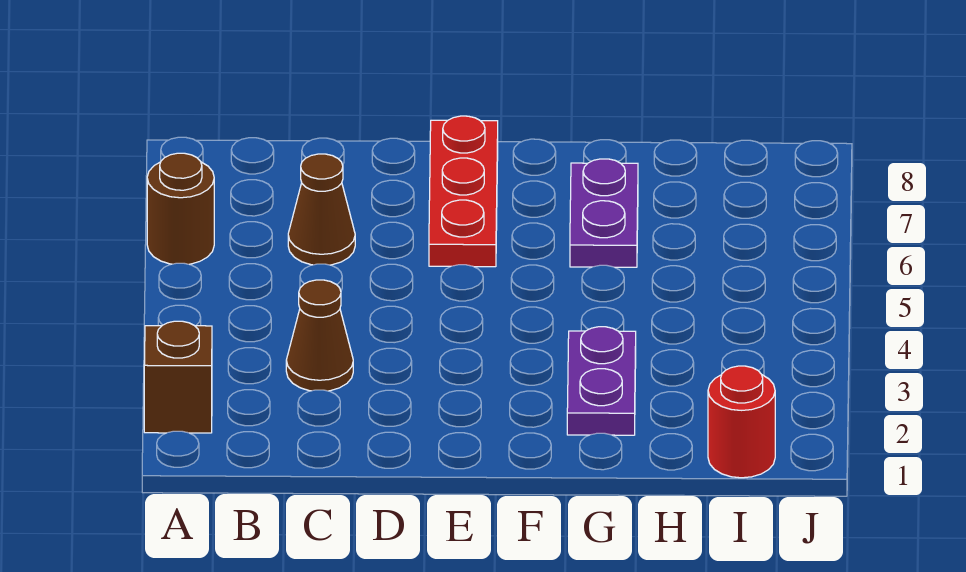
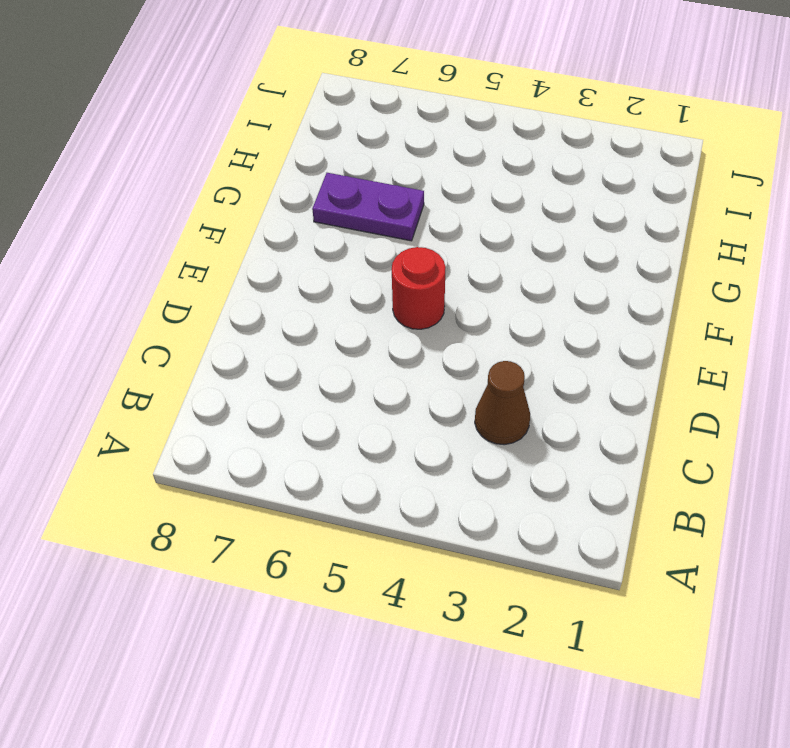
red 1x1 round brick [392,247,446,329] -> red 1x1 round brick moved to [708,366,775,478]
none -> brown 1x1 brick [144,321,212,433]
none -> brown 1x1 round brick [147,153,214,264]

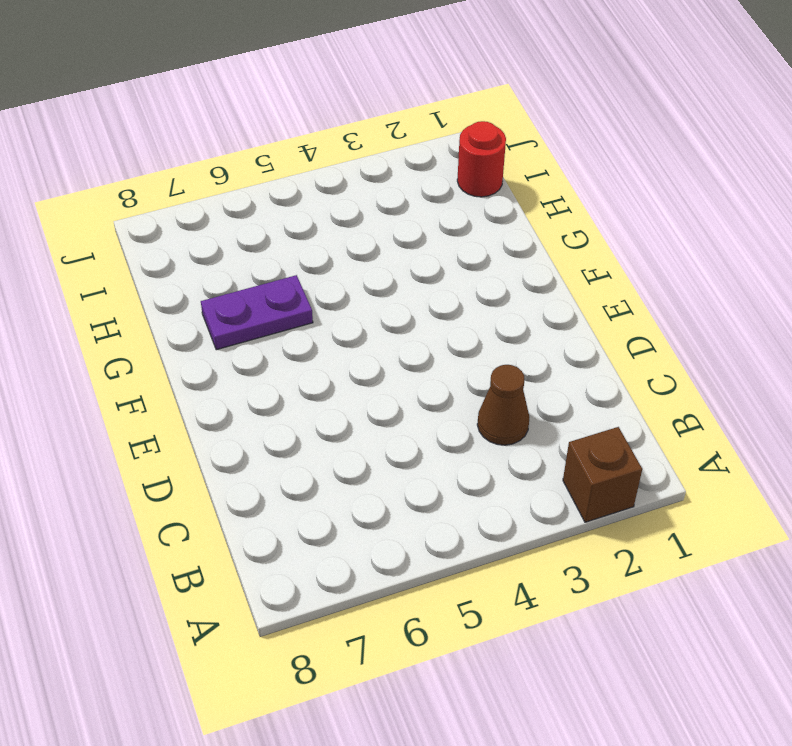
none -> brown 1x1 round brick [147,153,214,264]
none -> brown 1x1 cone [288,154,355,265]

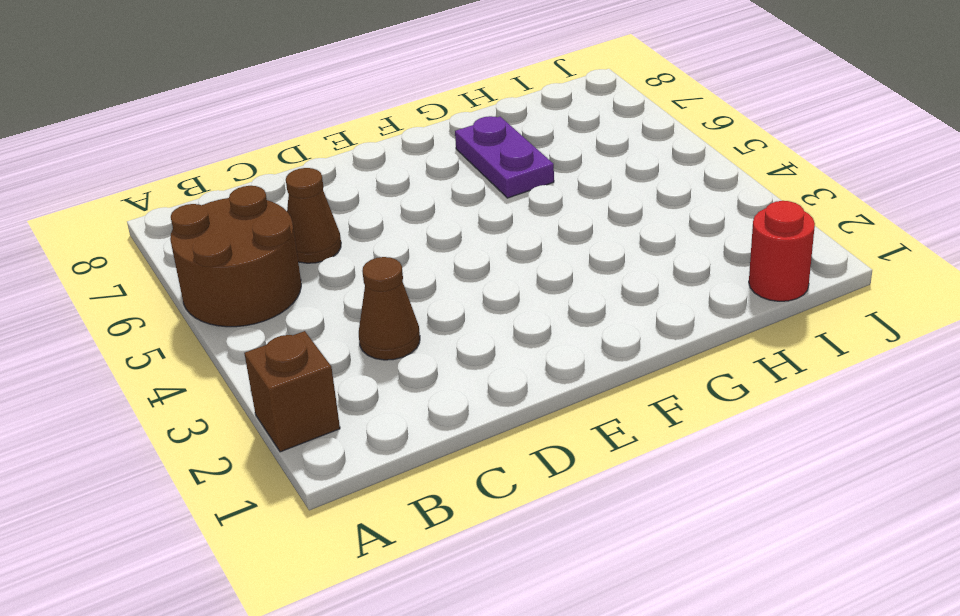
brown 2x2 round brick [170,186,301,327] -> brown 1x1 round brick [147,153,214,264]
none -> red 1x3 plate [429,116,498,267]
none -> purple 1x2 plate [567,327,636,435]

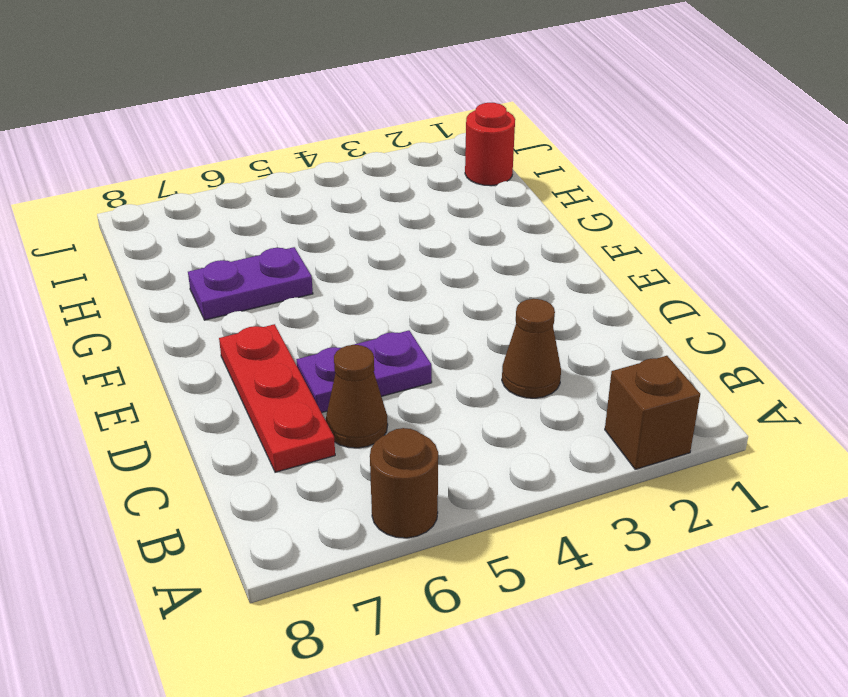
red 1x3 plate [219,324,335,472] -> red 1x3 plate turned to [429,116,498,267]
purple 1x2 plate [296,330,432,413] -> purple 1x2 plate moved to [567,327,636,435]

